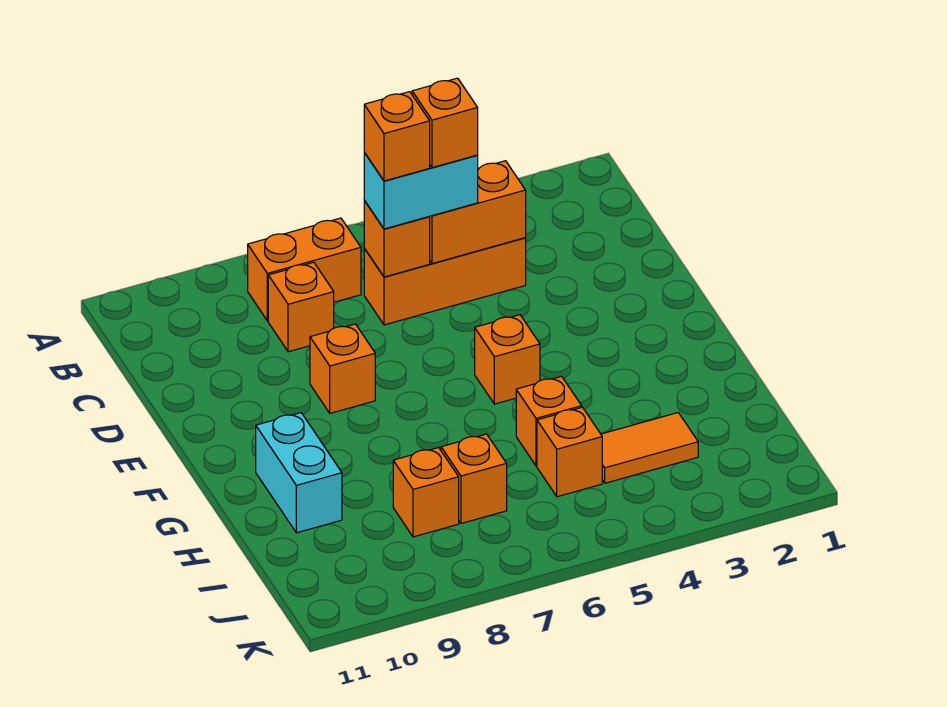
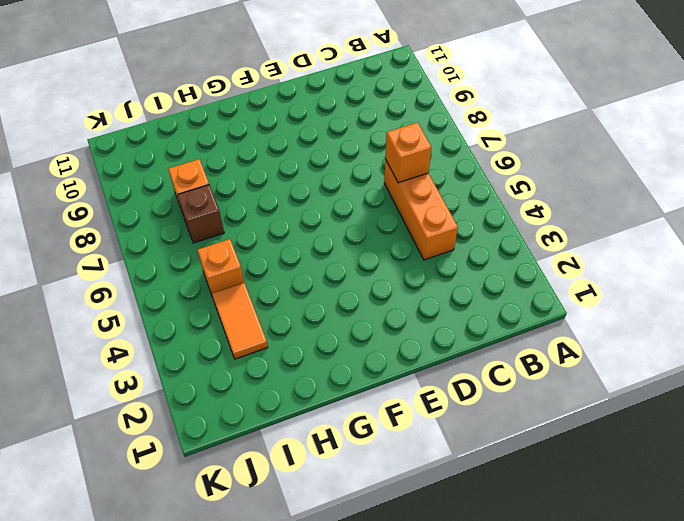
brown 1x1 brick [178,185,224,243] -> orange 1x1 brick [441,434,507,523]
none -> orange 1x2 brick [248,218,361,321]
none -> orange 1x1 brick [268,262,334,352]
none -> orange 1x1 brick [310,324,375,413]

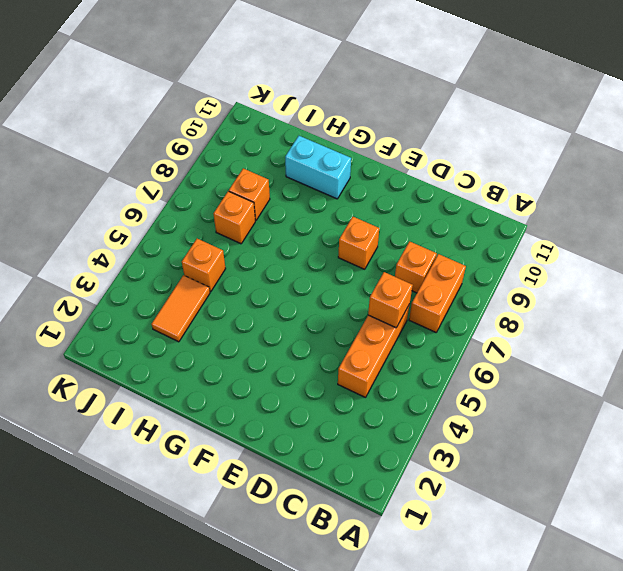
none -> orange 1x1 brick [475,315,540,404]
none -> orange 1x1 brick [516,376,582,466]
none -> orange 1x2 brick [429,161,526,264]

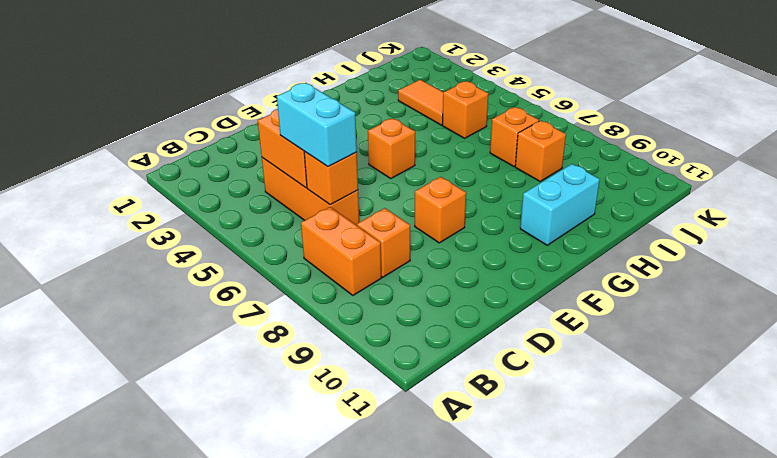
none -> orange 1x1 brick [516,376,582,466]
none -> orange 1x1 brick [412,78,478,168]
none -> orange 1x1 brick [364,92,430,181]

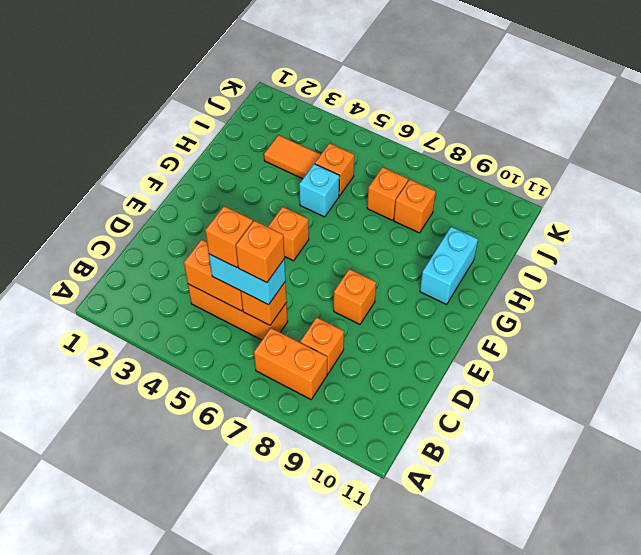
cyan 1x1 brick [299,164,339,217] -> orange 1x1 brick [516,376,582,466]

